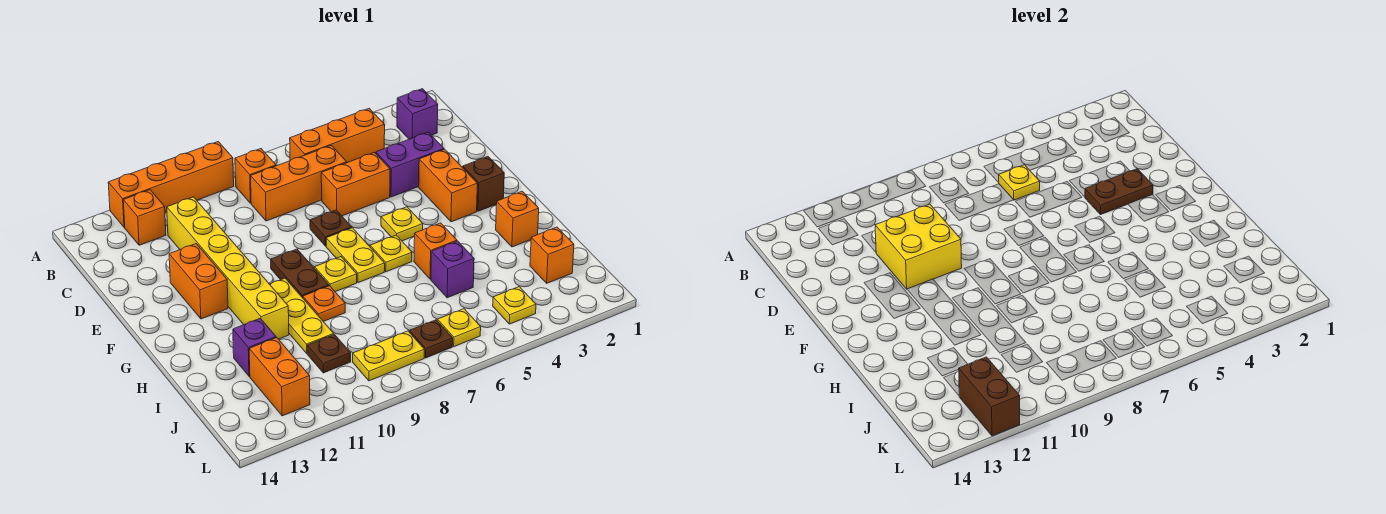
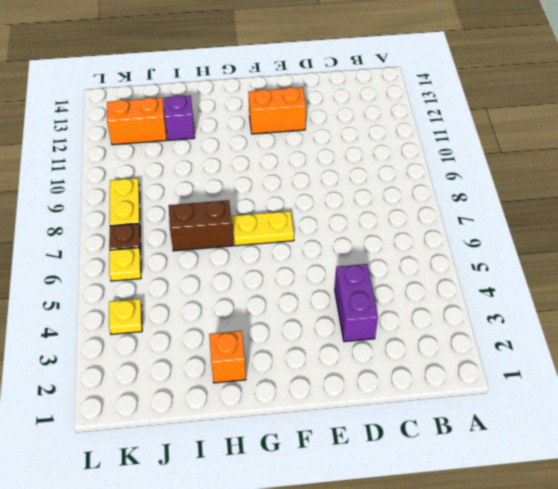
brown 1x2 brick [169,200,233,251] -> brown 1x2 brick moved to [958,357,1020,436]
none -> orange 1x4 brick [108,142,234,227]
none -> purple 1x1 brick [397,89,438,139]
none -> orange 1x3 brick [290,108,385,163]
none -> orange 1x1 brick [235,149,276,203]

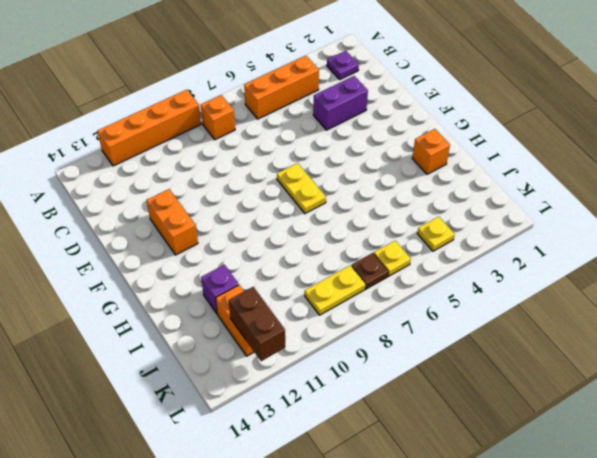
purple 1x1 plate [327,51,359,79] -> purple 1x1 brick [397,89,438,139]
none -> orange 1x1 brick [123,190,166,245]
none -> orange 1x3 brick [251,145,347,221]
none -> yellow 1x6 brick [167,197,289,339]
none -> orange 1x2 brick [321,153,390,216]

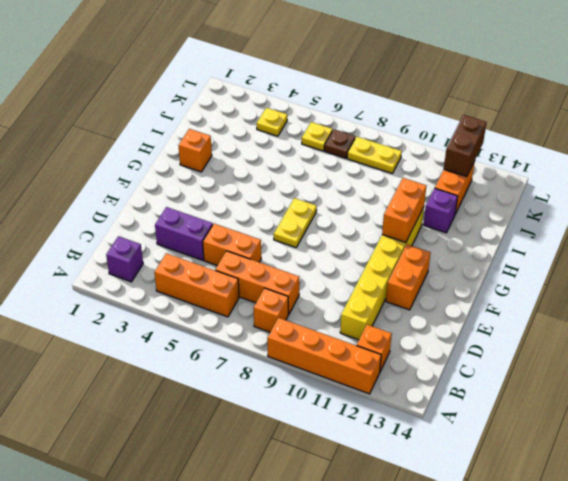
orange 1x2 brick [382,178,426,242] -> orange 1x2 brick moved to [419,149,477,222]
none -> brown 1x1 plate [310,210,352,246]
none -> brown 1x1 brick [463,157,504,211]
none -> yellow 1x1 plate [381,207,423,241]
none -> brown 1x2 plate [271,249,329,298]

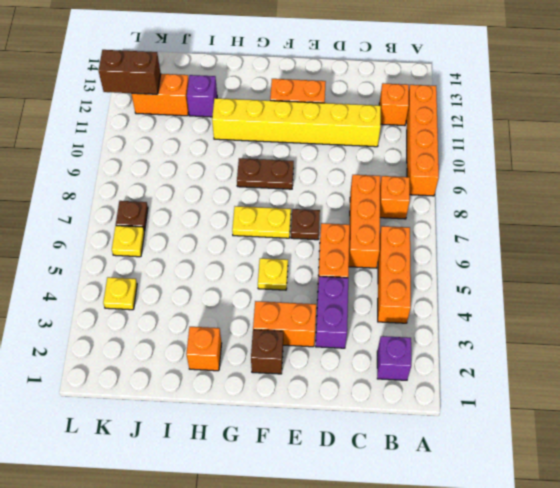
none -> yellow 1x1 plate [370,235,412,272]
none -> yellow 1x1 plate [315,257,357,292]
none -> yellow 1x3 plate [270,278,334,353]
none -> orange 1x1 brick [414,223,457,279]

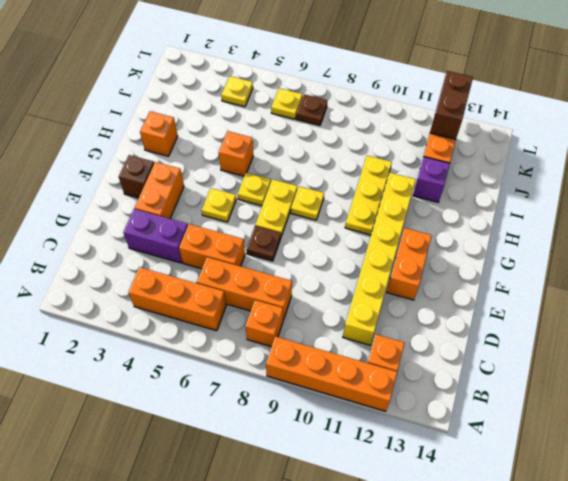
none -> purple 1x1 brick [397,89,438,139]
none -> brown 1x2 plate [271,249,329,298]
none -> orange 1x1 plate [303,286,345,321]
none -> purple 1x1 brick [431,241,474,298]

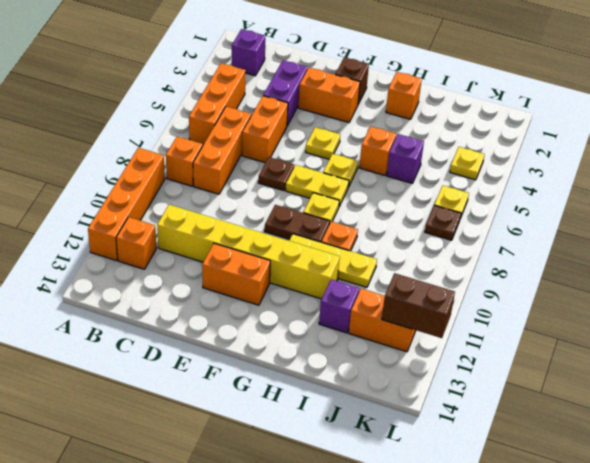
none -> orange 1x1 brick [530,227,574,283]
none -> brown 1x1 plate [307,335,351,373]
none -> yellow 1x2 plate [353,331,424,381]
none -> yellow 1x1 plate [999,165,1040,200]

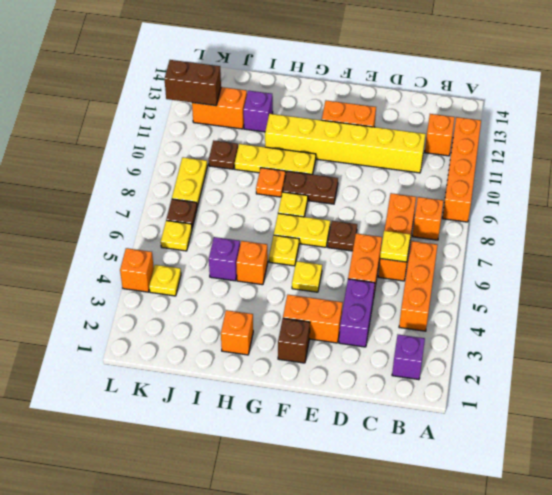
orange 1x1 brick [120,248,154,292] -> orange 1x1 brick moved to [530,227,574,283]
none -> yellow 2x2 brick [875,204,962,289]
none -> brown 1x2 plate [1085,169,1153,215]

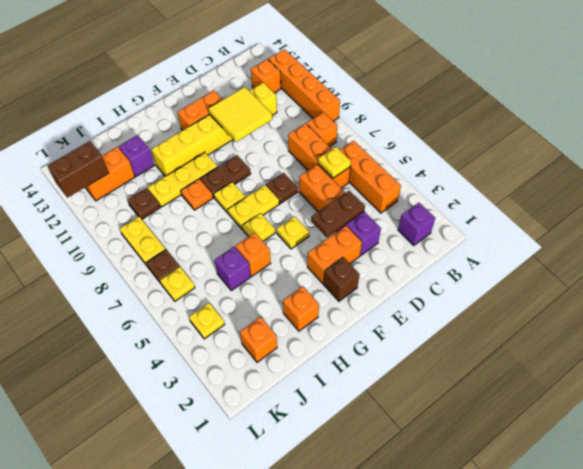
brown 1x2 plate [311,191,365,237] -> brown 1x2 plate turned to [1085,169,1153,215]
yellow 2x2 tile [209,87,272,142] -> yellow 2x2 brick [875,204,962,289]

